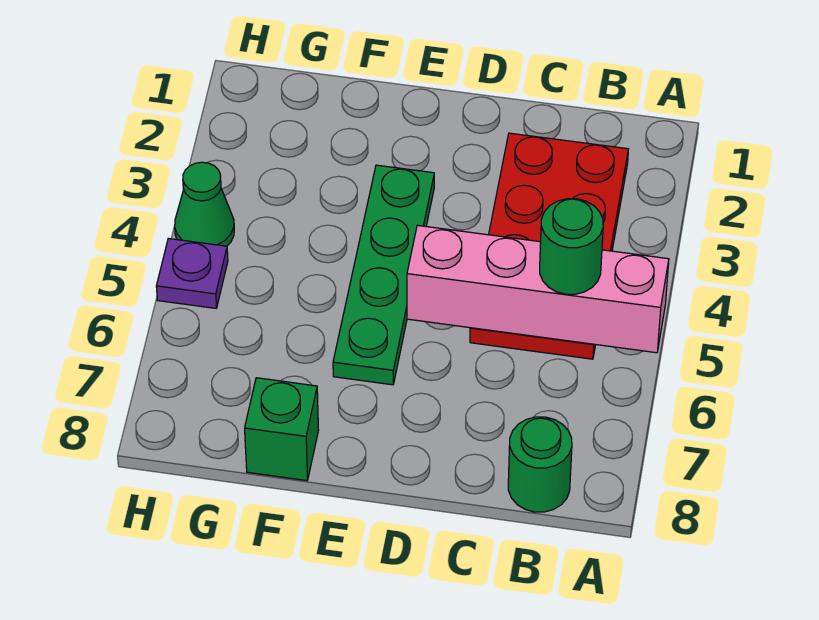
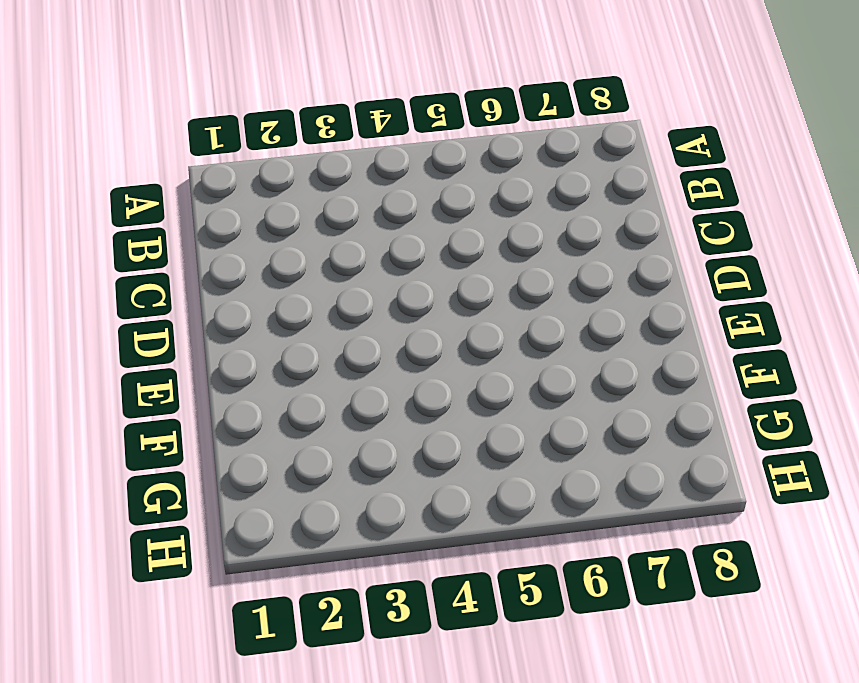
none -> red 2x4 plate [470,133,628,359]
none -> green 1x1 round brick [508,417,572,512]

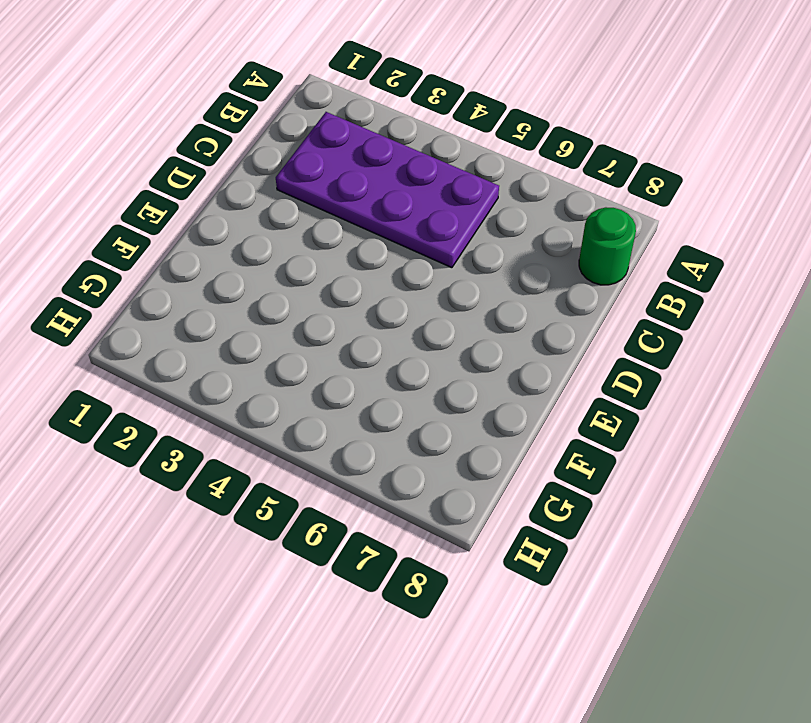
purple 2x4 plate [276,112,499,268] -> red 2x4 plate [470,133,628,359]
none -> green 1x4 plate [333,165,434,385]
none -> green 1x1 brick [245,378,319,481]

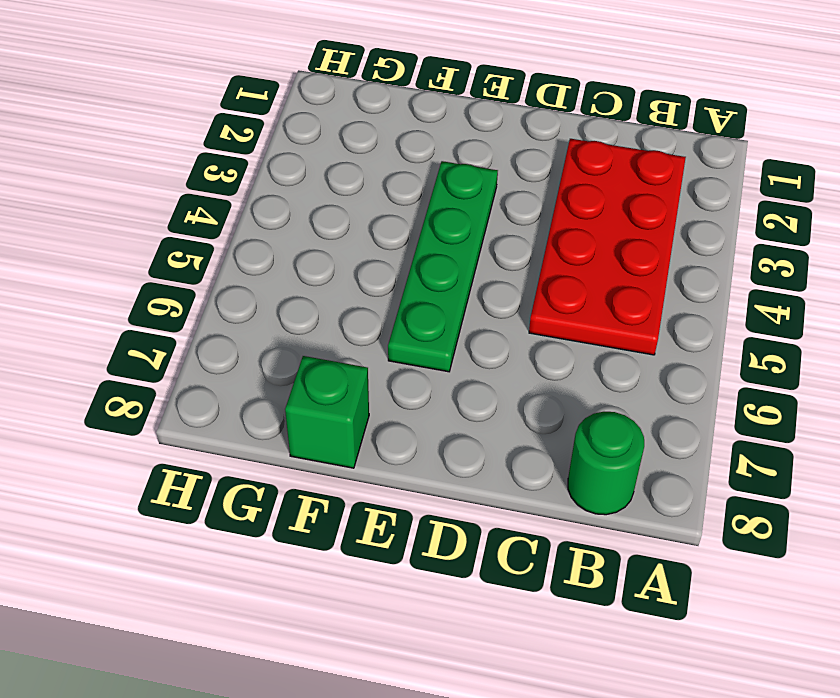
none -> green 1x1 cone [175,162,234,246]
none -> purple 1x1 plate [156,238,228,308]

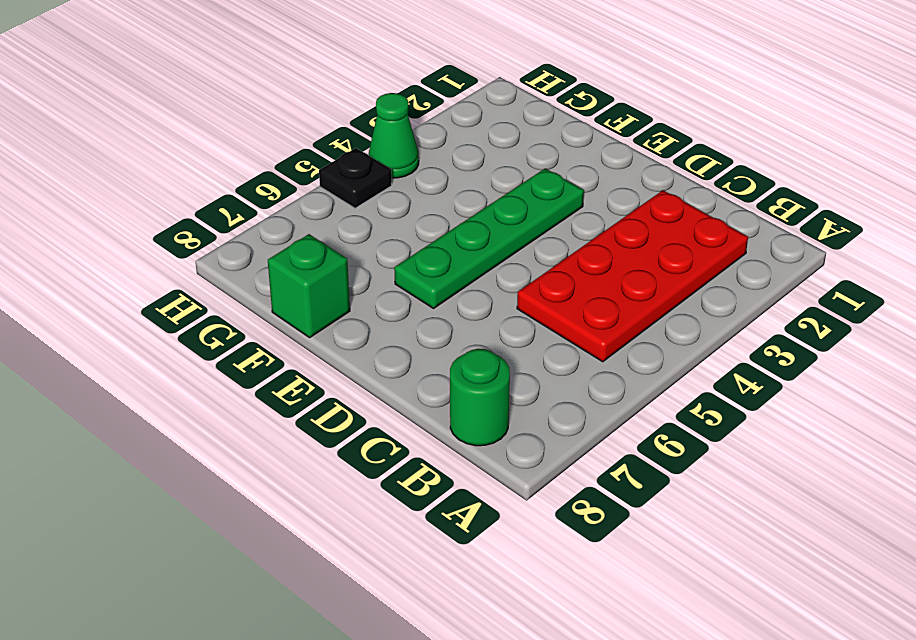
black 1x1 plate [319,148,392,208] -> purple 1x1 plate [156,238,228,308]
none -> pink 1x4 brick [407,225,669,353]
none -> green 1x1 round brick [540,199,603,294]

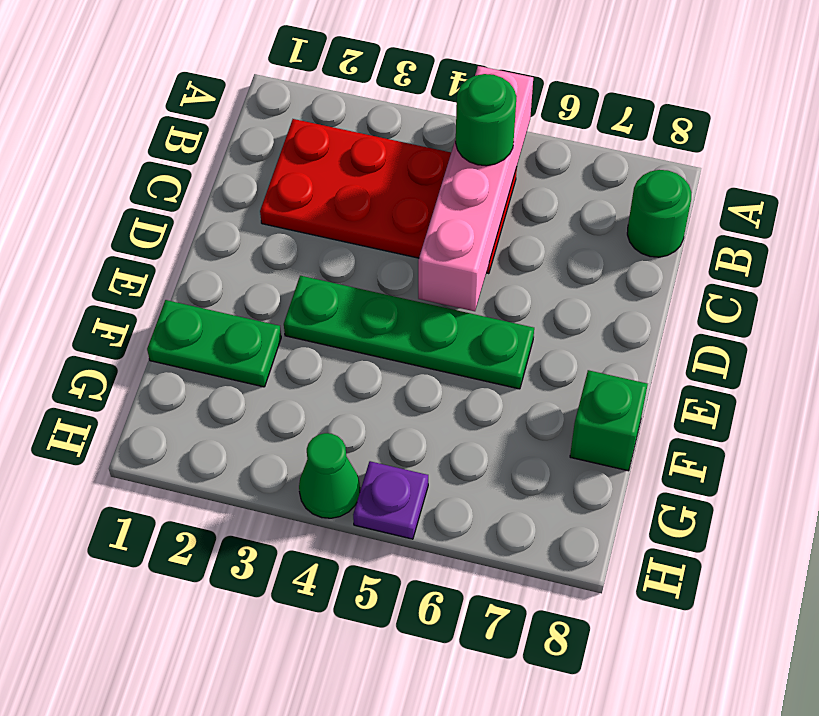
green 1x2 plate [147,300,281,387] -> none

